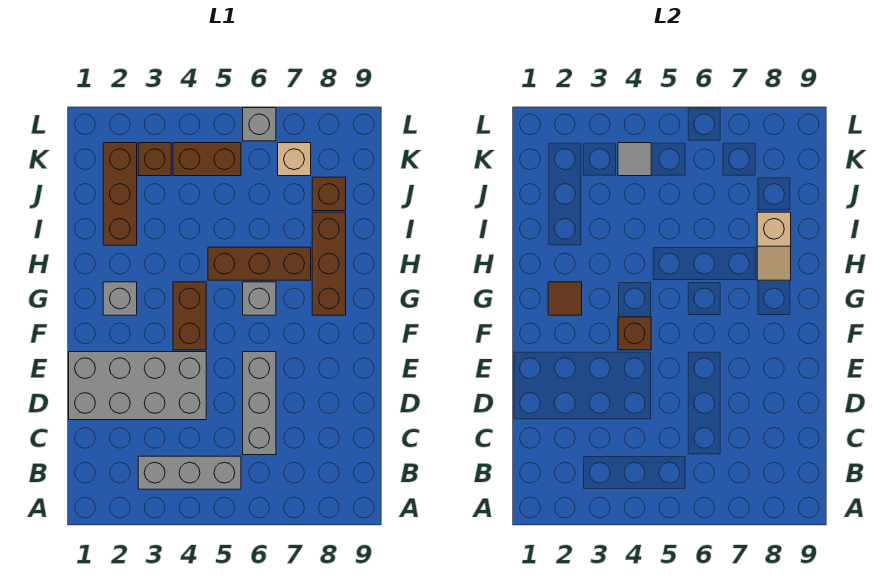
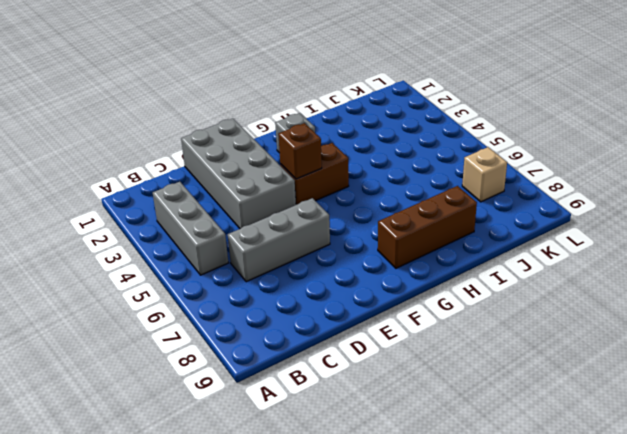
none -> grey 1x1 brick [243,282,276,315]
none -> brown 1x3 brick [208,247,311,280]
none -> brown 1x3 brick [103,143,137,245]

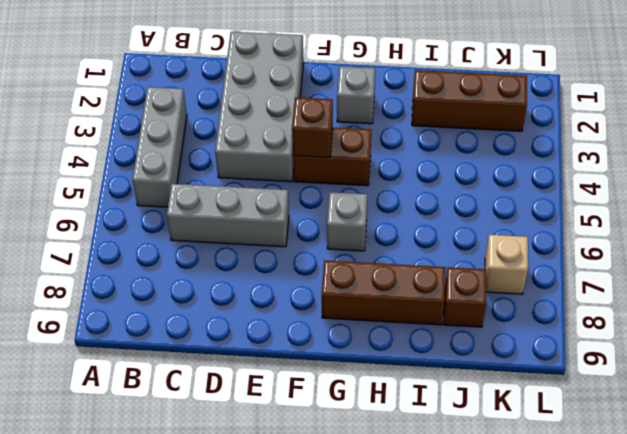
none -> brown 1x3 brick [208,247,311,280]
none -> brown 1x1 brick [138,143,171,176]
none -> brown 1x2 brick [173,143,241,176]

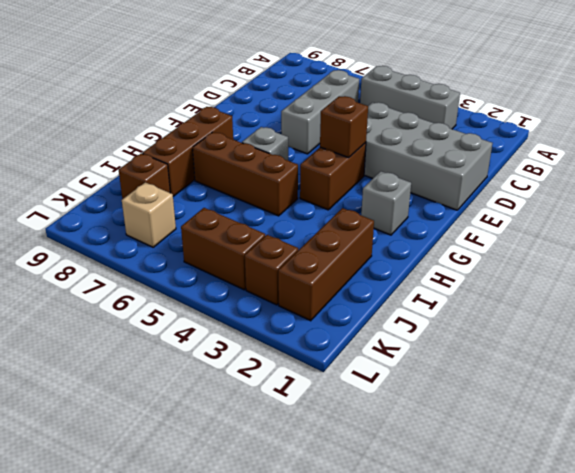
none -> grey 1x1 brick [243,108,276,141]
none -> brown 1x1 tile [548,282,582,315]
none -> tan 1x2 slope [757,212,791,280]

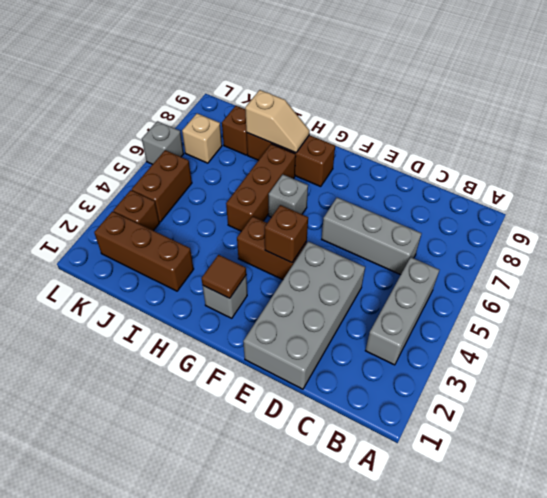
none -> grey 1x1 tile [618,143,651,176]

